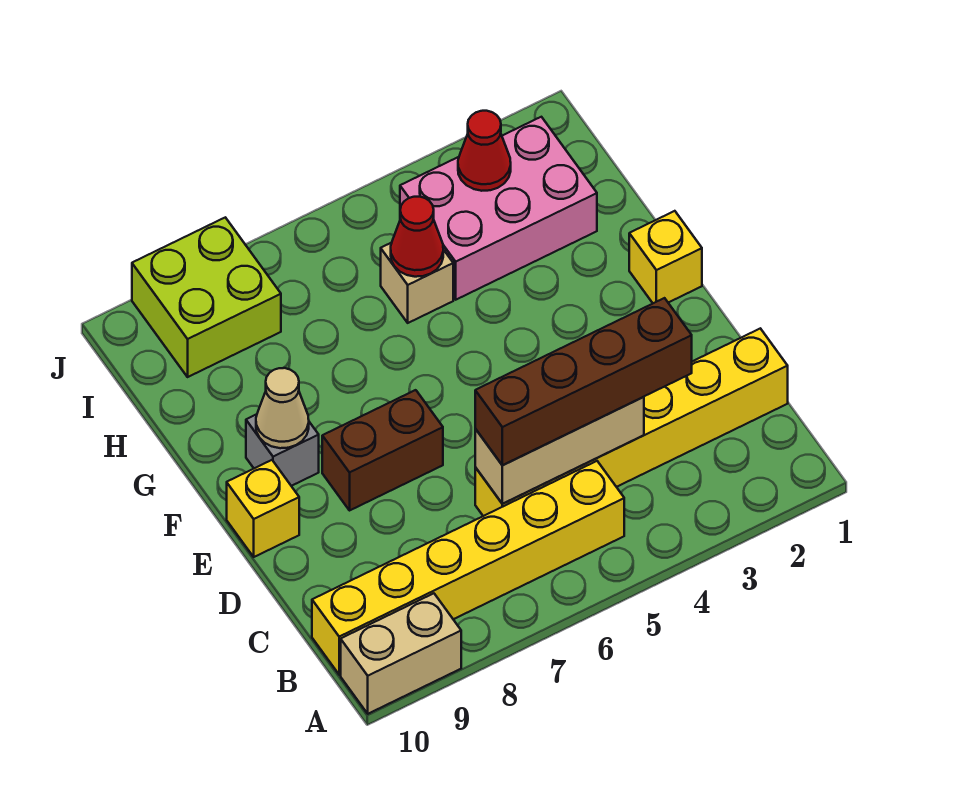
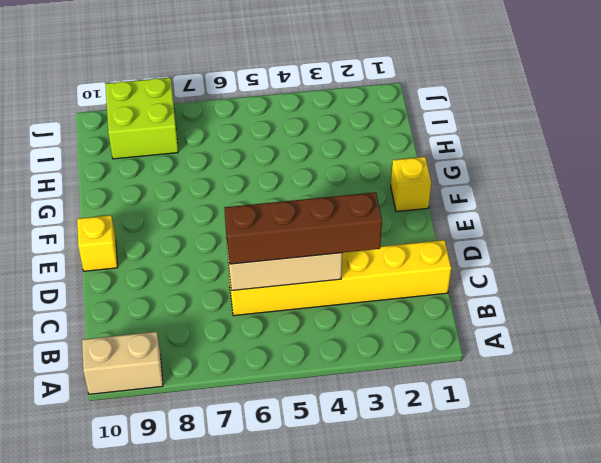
none -> yellow 1x6 brick [312,461,624,675]
none -> brown 1x2 brick [322,390,443,510]
none -> grey 1x1 brick [246,414,319,486]

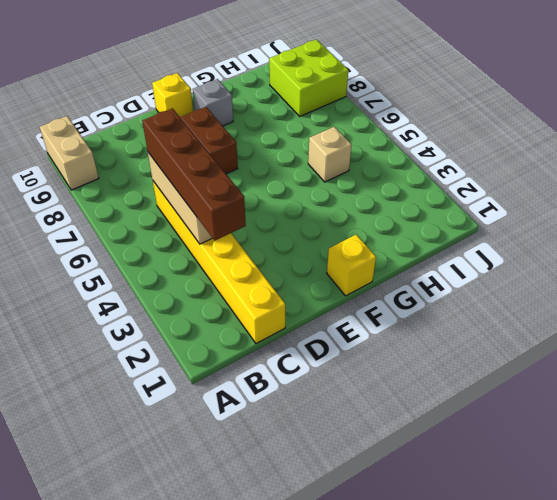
none -> yellow 1x6 brick [312,461,624,675]
none -> pink 2x3 brick [400,117,597,300]
none -> tan 1x1 cone [256,368,309,448]

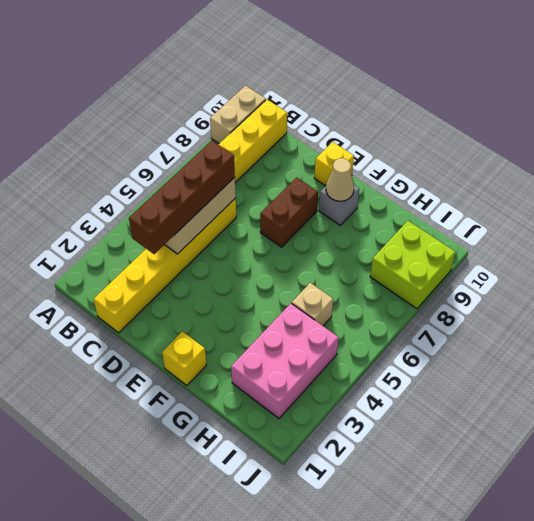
none -> red 1x1 cone [391,197,443,277]
none -> red 1x1 cone [458,111,511,191]

